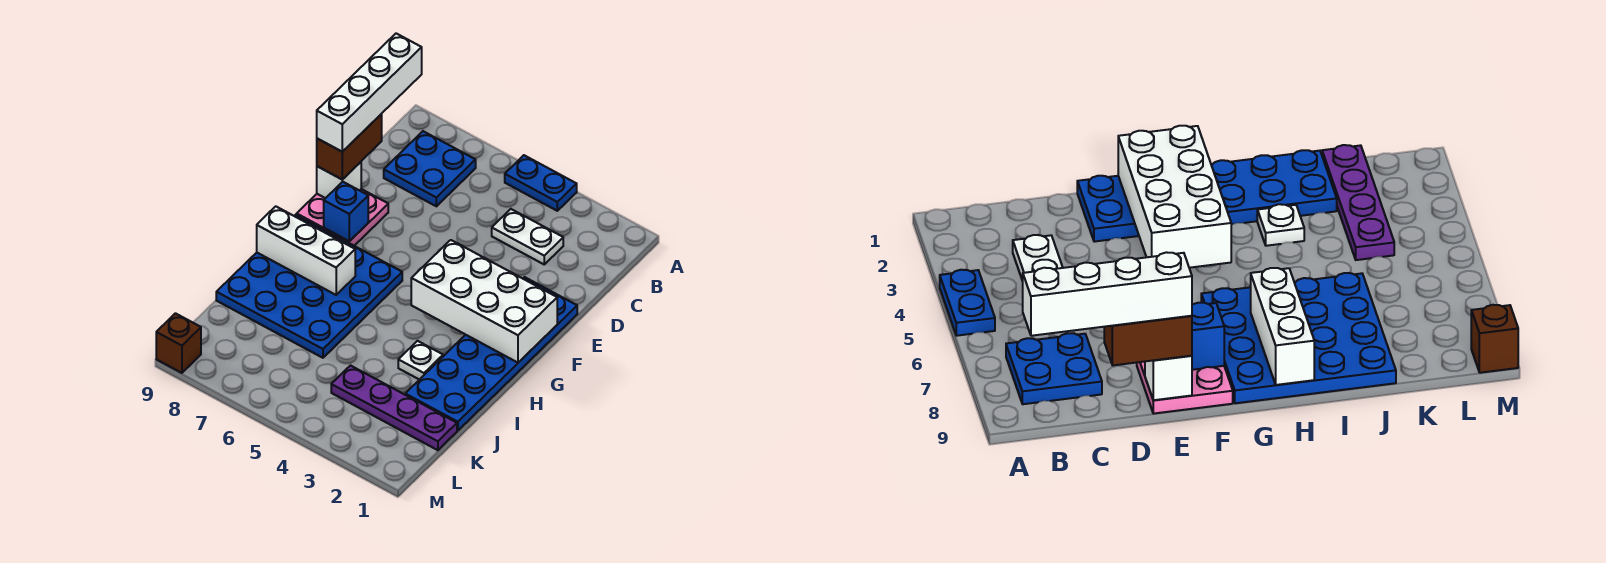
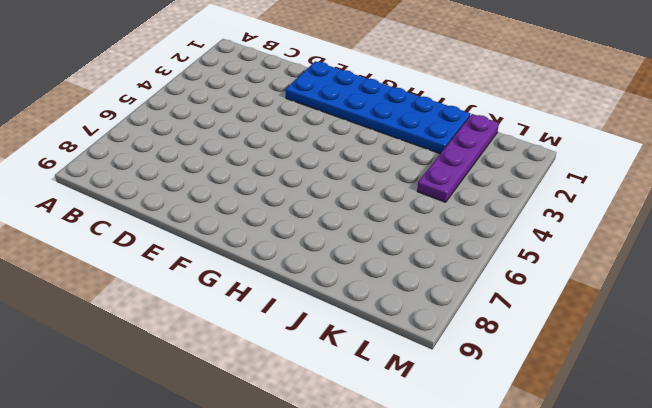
none -> blue 1x2 plate [505,155,577,211]
none -> blue 2x2 plate [384,131,476,206]
none -> white 1x2 plate [492,209,563,264]

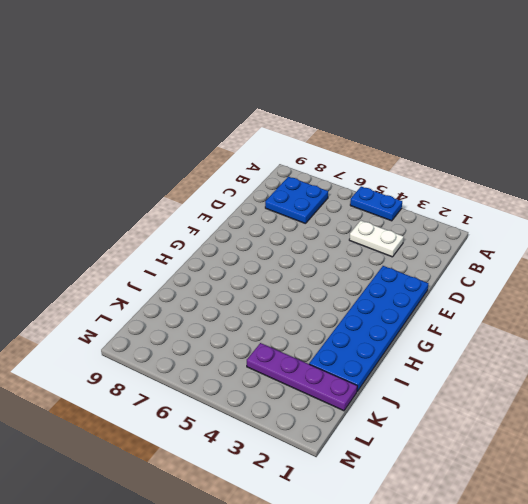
none -> pink 2x2 plate [297,189,388,246]
none -> blue 4x4 plate [216,215,402,358]
none -> white 1x1 plate [398,341,443,380]

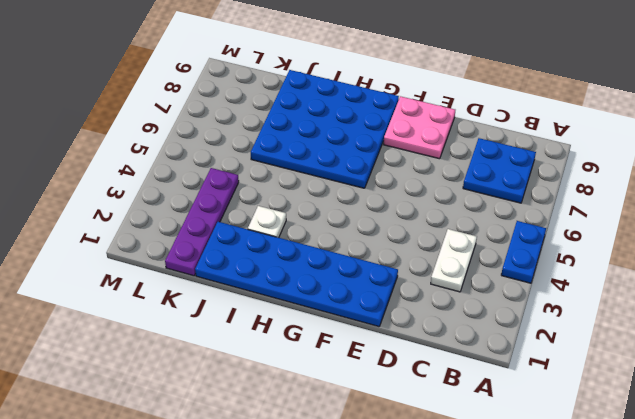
none -> brown 1x1 brick [156,313,201,373]
none -> white 1x1 brick [317,162,361,198]
none -> white 2x4 brick [411,240,557,363]

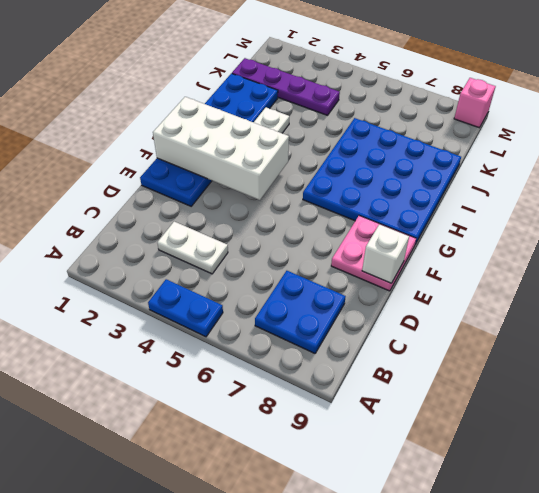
pink 1x1 brick [454,78,496,128] -> brown 1x1 brick [156,313,201,373]
none -> blue 1x1 brick [324,182,368,241]
none -> white 1x3 brick [257,206,355,295]
none -> brown 1x2 brick [317,114,382,180]

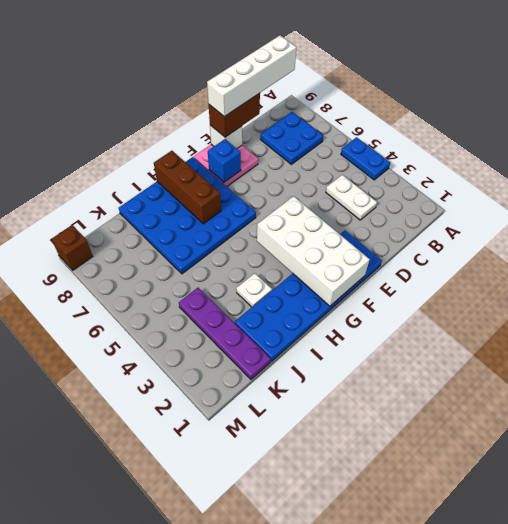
brown 1x3 brick [154,151,221,224] -> white 1x3 brick [257,206,355,295]

